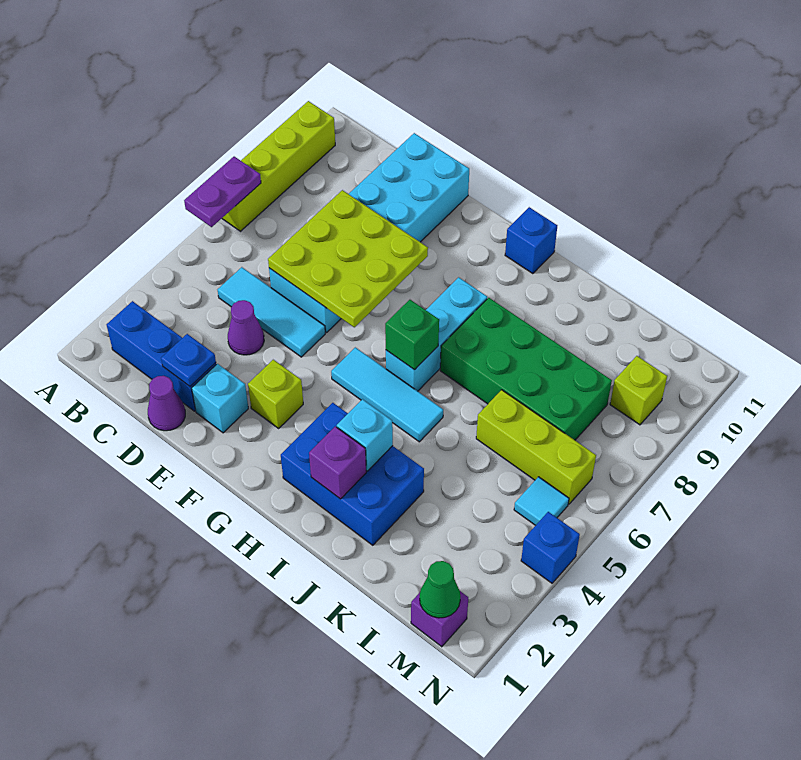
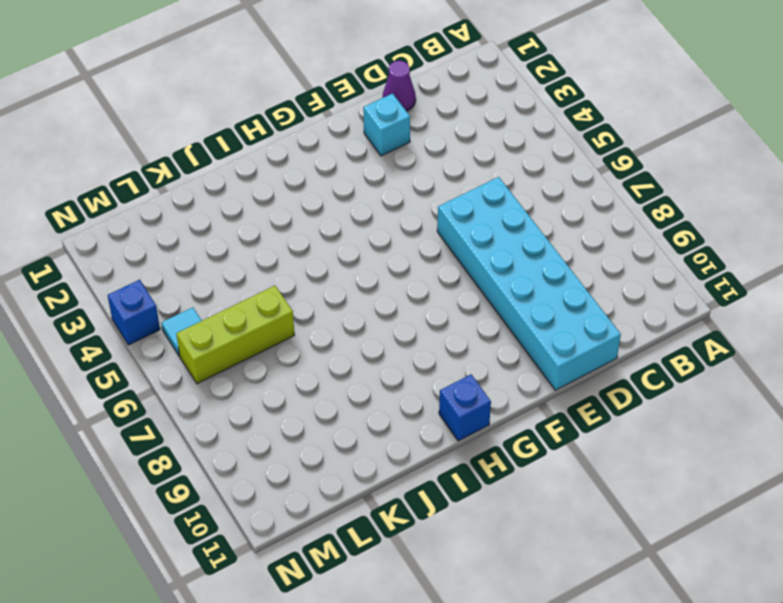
none -> lime 1x4 brick [222,101,335,231]
none -> blue 1x3 brick [107,301,216,411]
none -> cyan 1x3 tile [218,267,325,357]

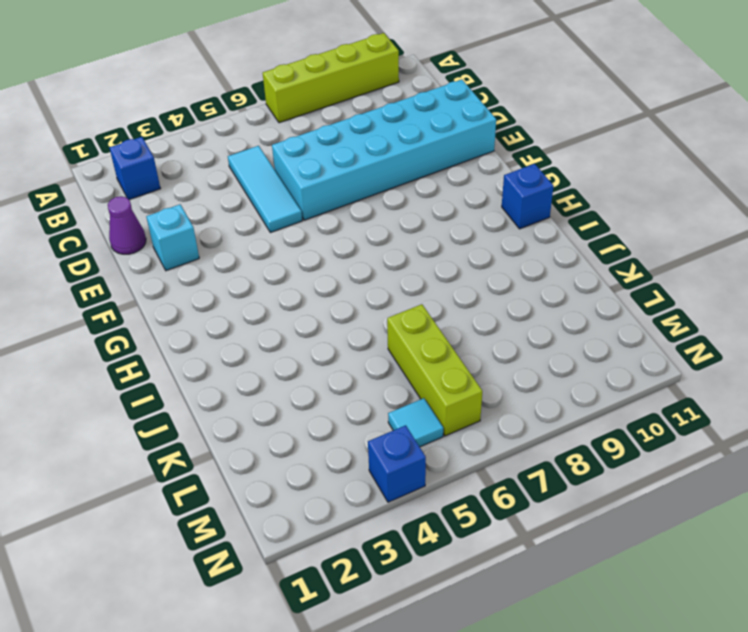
blue 1x1 brick [110,137,161,200] -> blue 1x3 brick [107,301,216,411]
none -> purple 1x1 cone [228,300,264,355]
none -> lime 1x1 brick [248,360,303,428]
none -> cyan 1x3 tile [331,347,443,442]

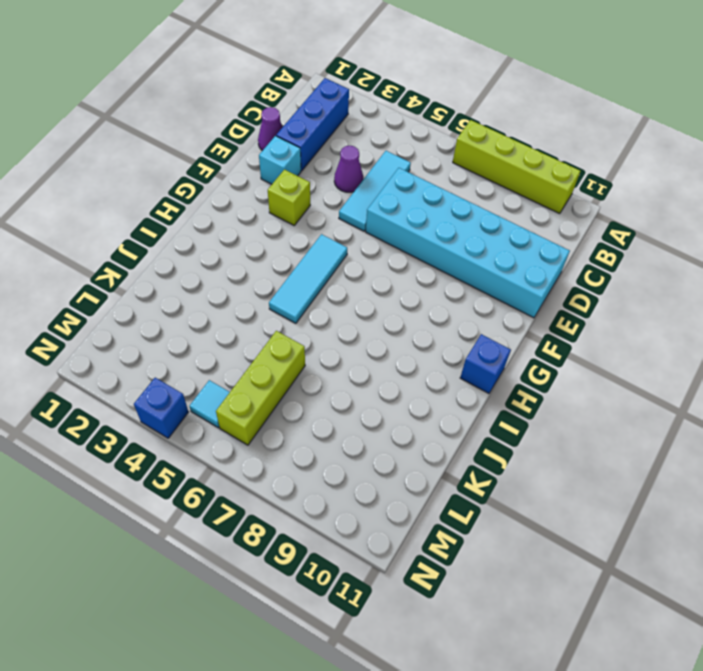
none -> blue 2x3 brick [281,403,424,545]
none -> cyan 1x3 brick [386,277,487,391]
none -> green 2x4 brick [440,298,612,440]

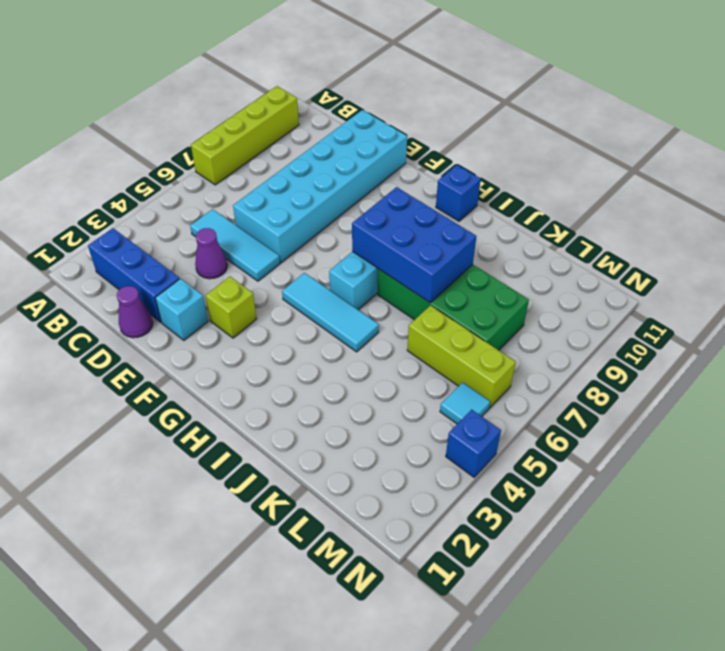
blue 2x3 brick [352,187,476,303] -> blue 2x3 brick moved to [281,403,424,545]
none -> purple 1x1 brick [411,591,468,647]
none -> lime 1x1 brick [610,356,667,425]
none -> purple 1x2 plate [184,157,261,227]

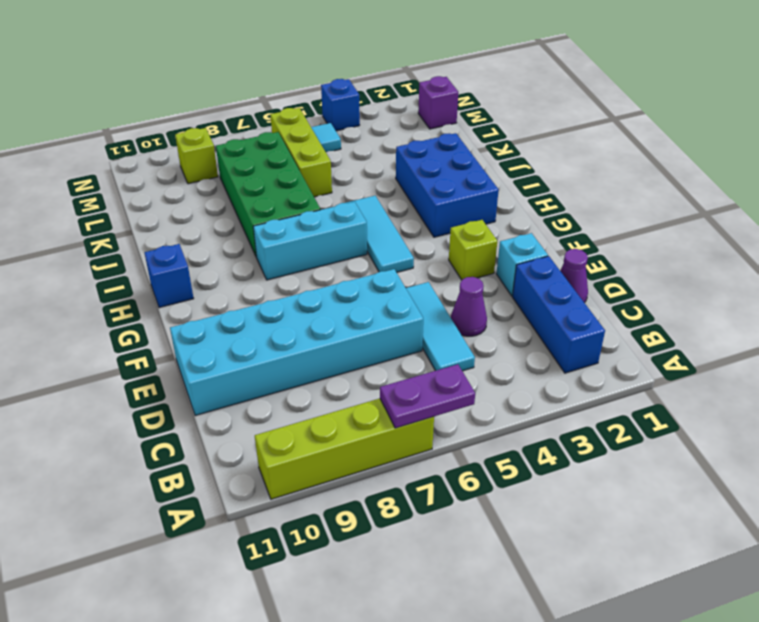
none -> blue 1x1 plate [161,334,216,386]
none -> lime 3x3 plate [268,190,428,327]
none -> green 1x1 brick [385,300,439,370]

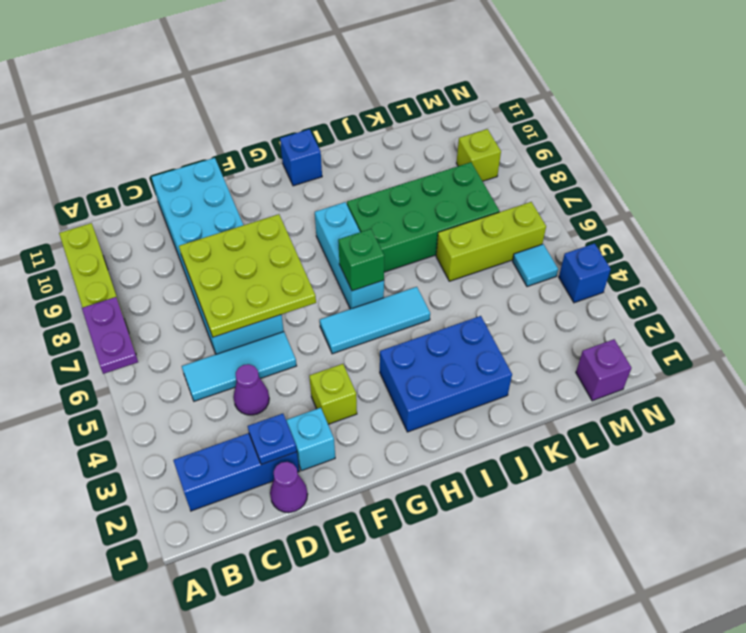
none -> purple 1x1 brick [309,426,366,499]
none -> cyan 1x1 brick [337,399,393,471]
none -> green 1x1 cone [420,561,460,618]

